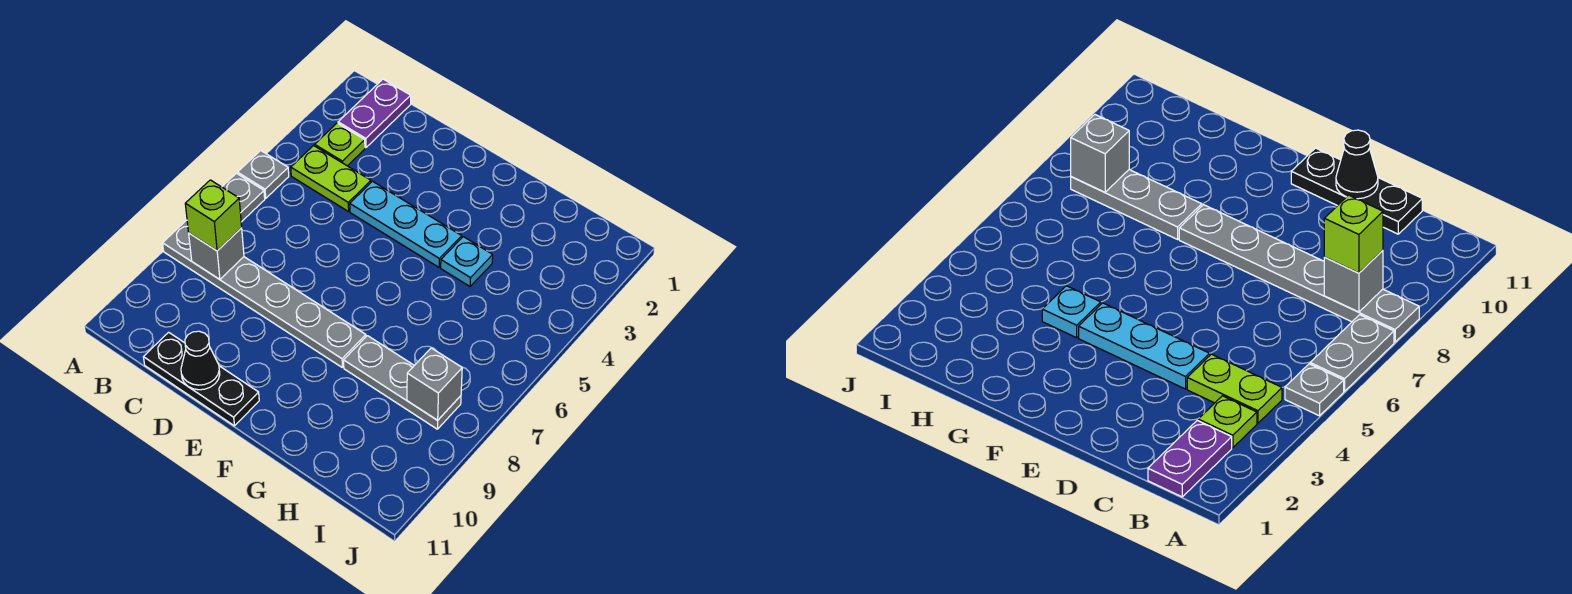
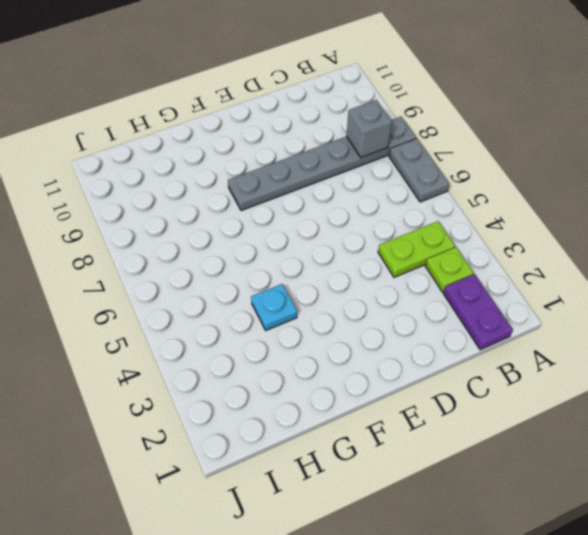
none -> grey 1x1 plate [238,150,289,198]
none -> black 1x3 plate [144,332,259,426]
none -> cyan 1x3 plate [350,181,462,267]

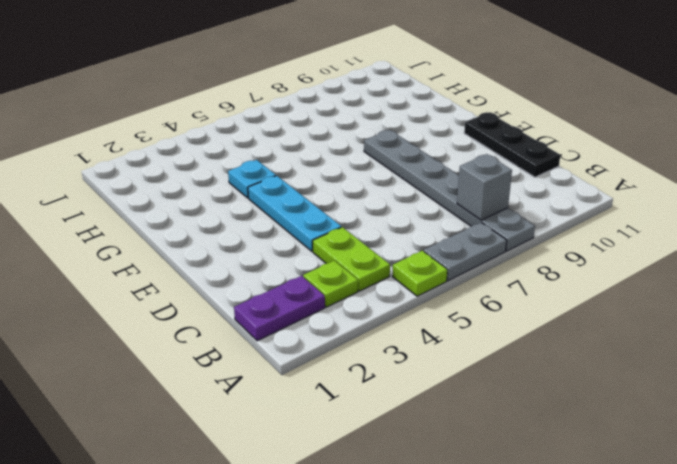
lime 1x1 plate [392,251,447,296] -> grey 1x1 plate [238,150,289,198]
none -> grey 1x3 plate [344,336,461,429]
none -> black 1x1 cone [181,331,220,390]
none -> grey 1x1 brick [407,348,462,420]

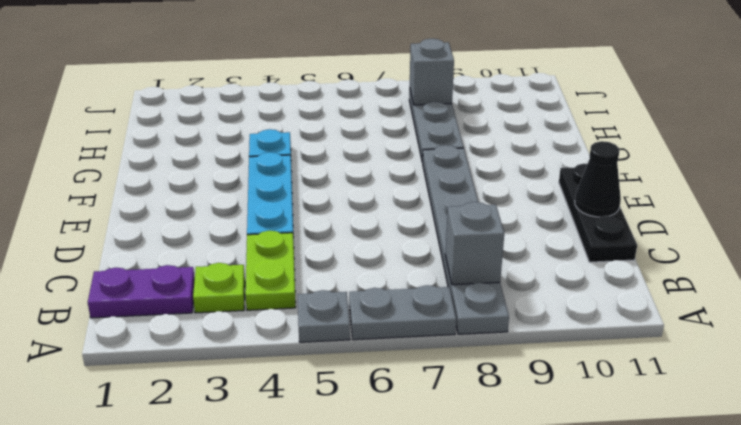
none -> lime 1x1 brick [185,180,242,251]

